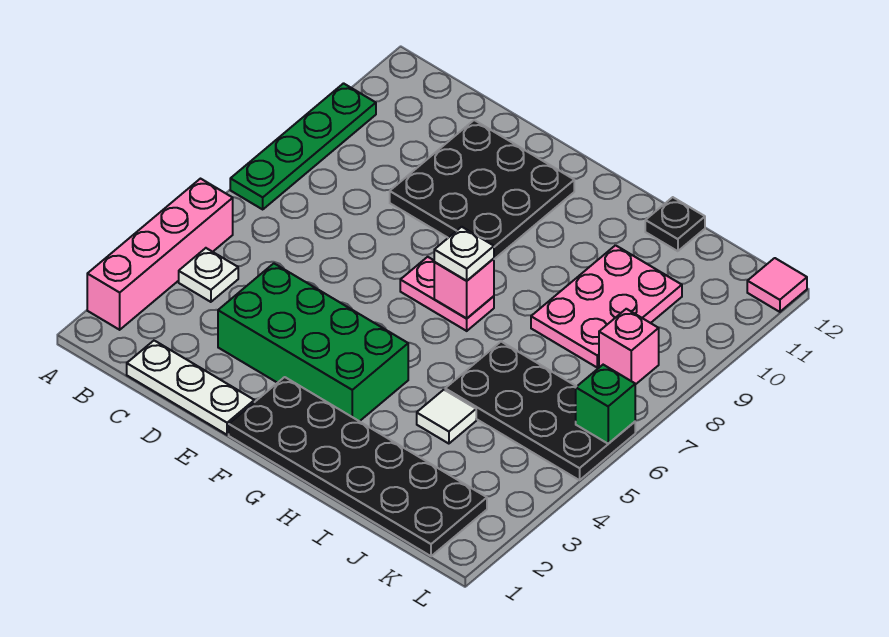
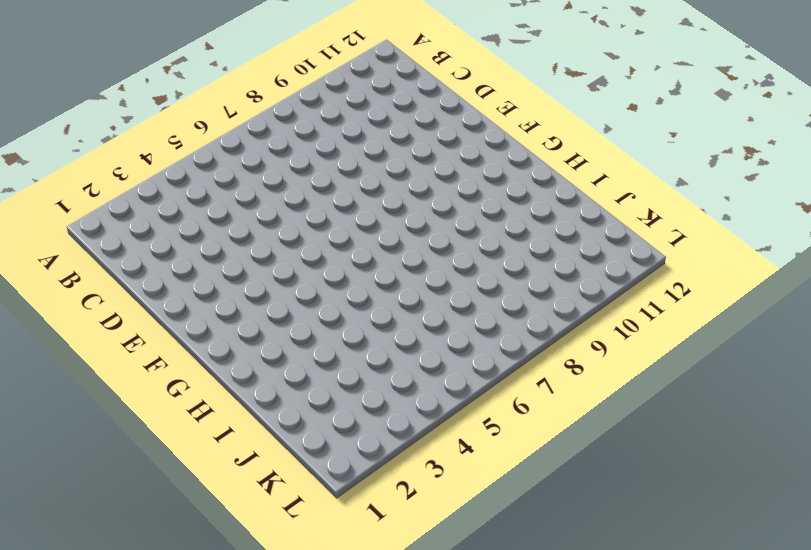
none -> pink 1x4 brick [87,179,233,330]
none -> green 1x4 plate [230,83,376,209]
none -> white 1x1 plate [179,248,238,302]

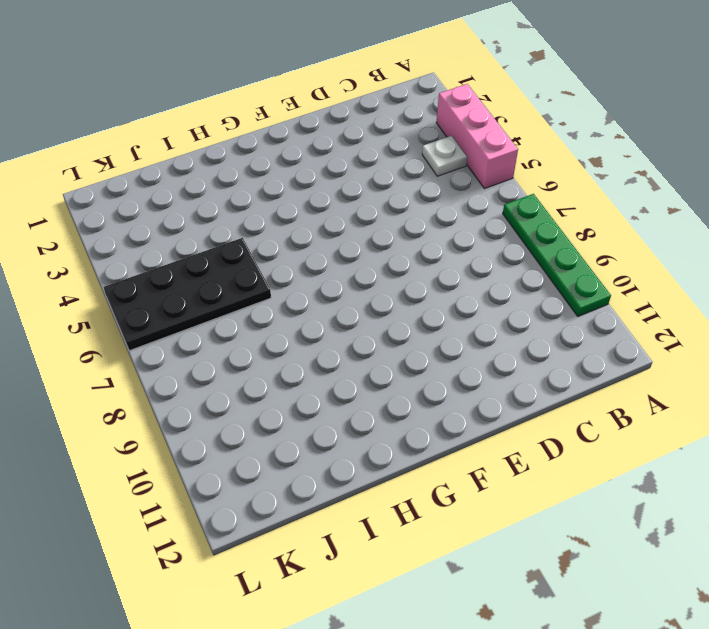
pink 1x3 brick [436,84,518,189] -> pink 1x4 brick [87,179,233,330]
none -> white 1x3 plate [127,341,254,435]
none -> green 2x4 brick [218,263,408,421]
none -> black 3x3 plate [390,120,574,259]

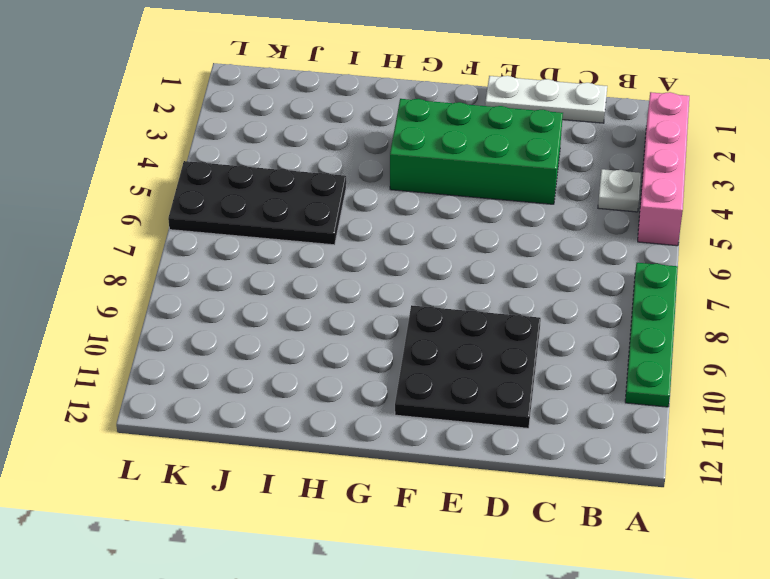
none -> black 2x6 plate [229,377,487,556]
none -> pink 1x2 plate [400,257,494,331]
none -> white 1x1 tile [417,390,476,444]

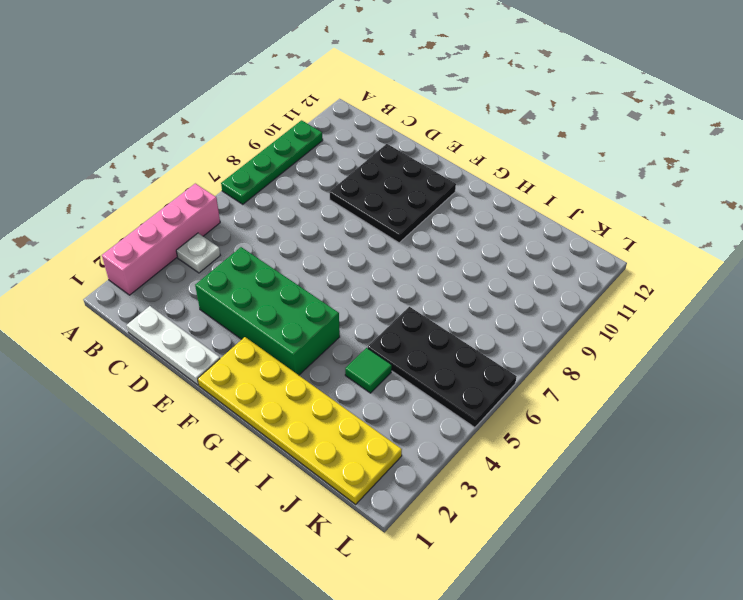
yellow 2x6 plate [198,337,402,504] -> black 2x6 plate [229,377,487,556]
green 1x1 tile [345,348,392,393] -> white 1x1 tile [417,390,476,444]
none -> pink 1x2 plate [400,257,494,331]
none -> pink 2x3 plate [531,245,682,368]
none -> black 1x1 plate [645,197,705,251]

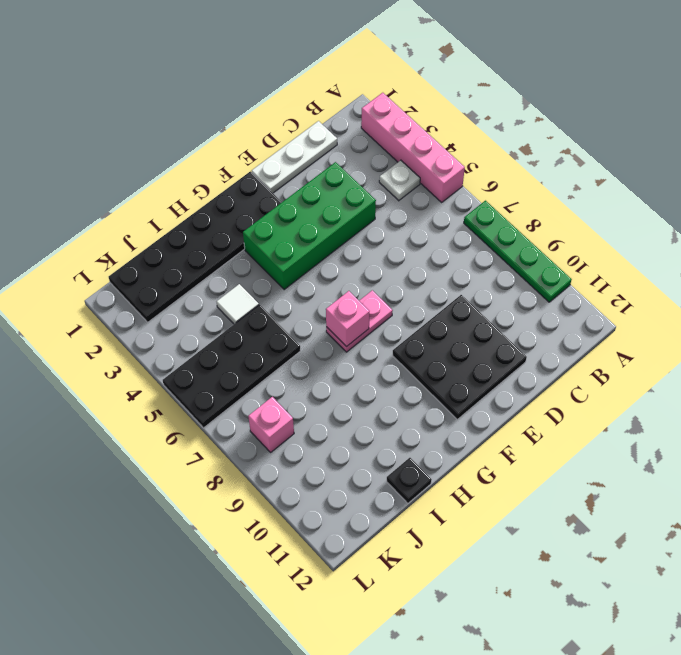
none -> pink 2x3 plate [531,245,682,368]
none -> pink 1x1 tile [747,258,807,312]
none -> green 1x1 brick [576,365,635,444]

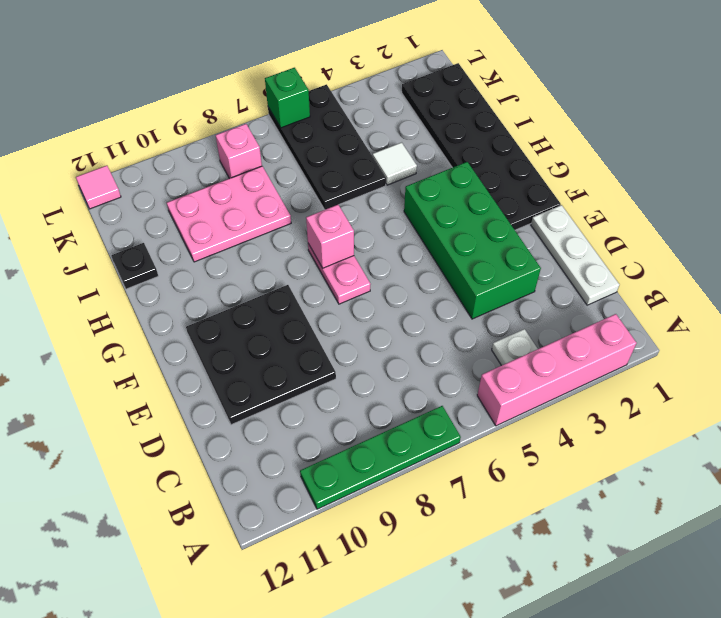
none -> white 1x1 plate [434,227,494,281]

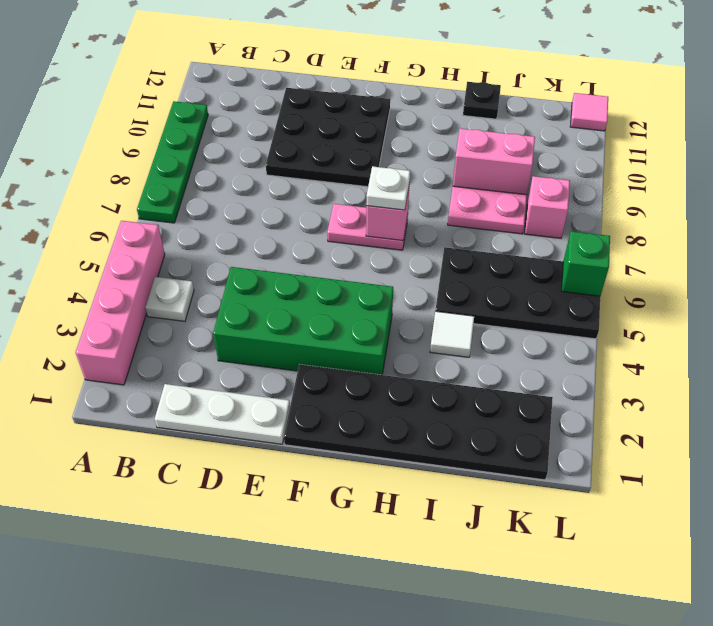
pink 1x2 brick [453,128,535,195] -> none

